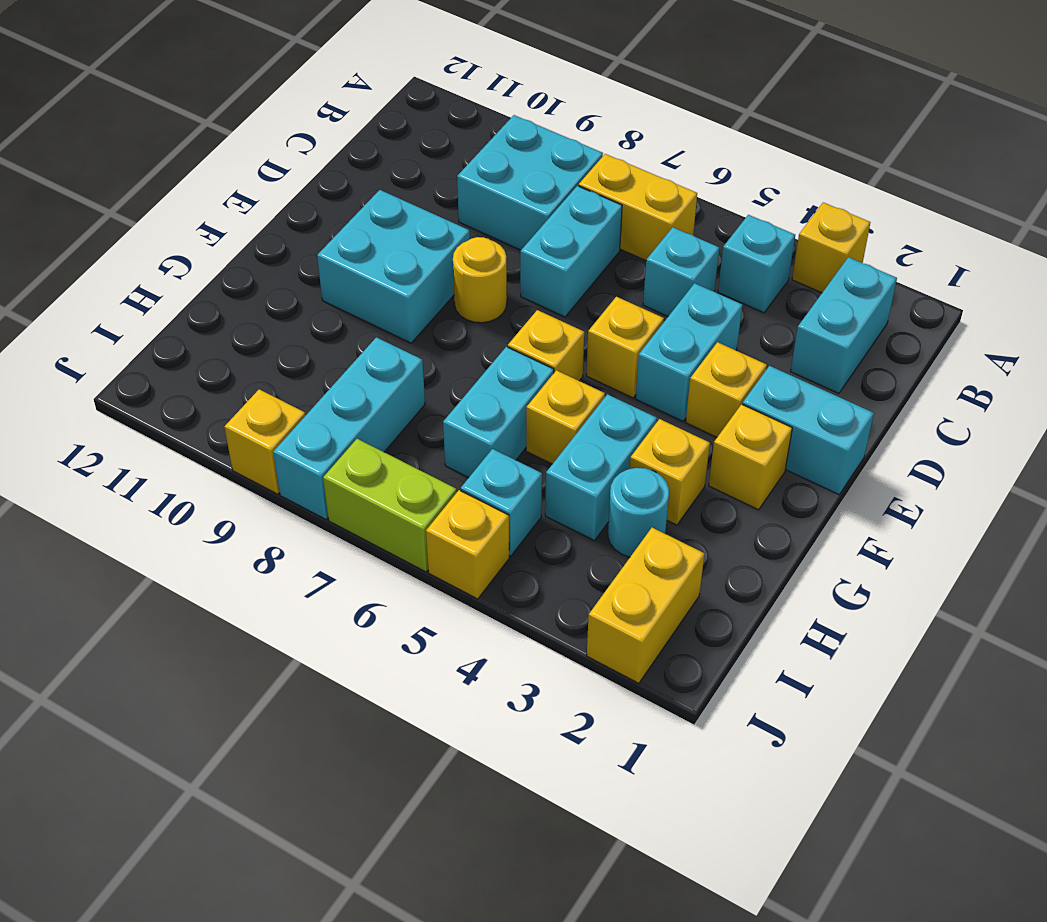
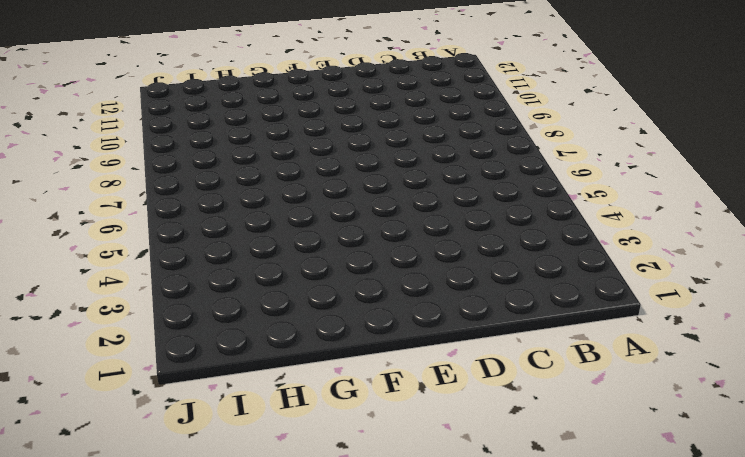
none -> yellow 1x1 brick [792,202,870,293]
none -> cyan 1x2 brick [791,257,897,393]
none -> cyan 1x1 brick [718,215,795,313]

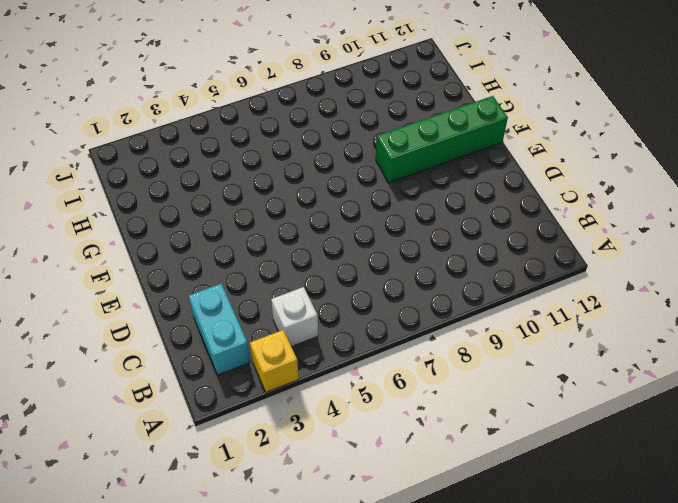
white 1x1 brick [271,287,318,347] -> cyan 1x1 brick [718,215,795,313]
green 1x4 brick [376,96,508,183] -> cyan 2x2 brick [317,190,470,343]
none -> yellow 1x2 brick [579,154,697,260]
none -> cyan 2x2 brick [457,115,603,250]
none -> cyan 1x1 brick [643,227,719,316]

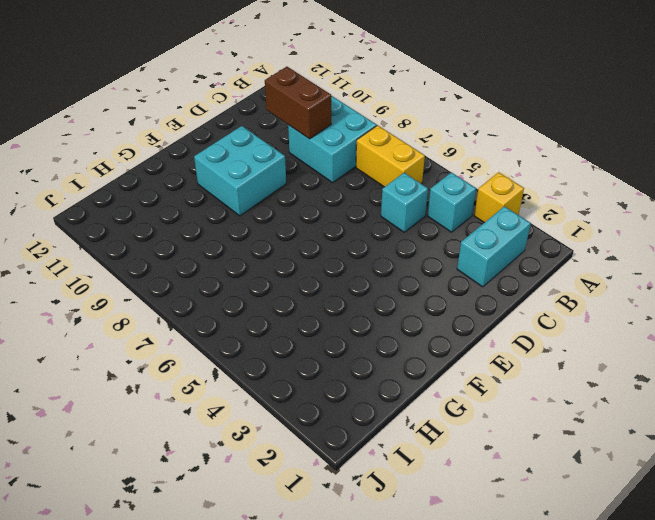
brown 1x2 brick [265,67,331,139] -> none
none -> cyan 1x2 brick [520,186,622,317]
none -> cyan 1x2 brick [636,283,742,421]
none -> cyan 1x2 brick [743,366,874,495]

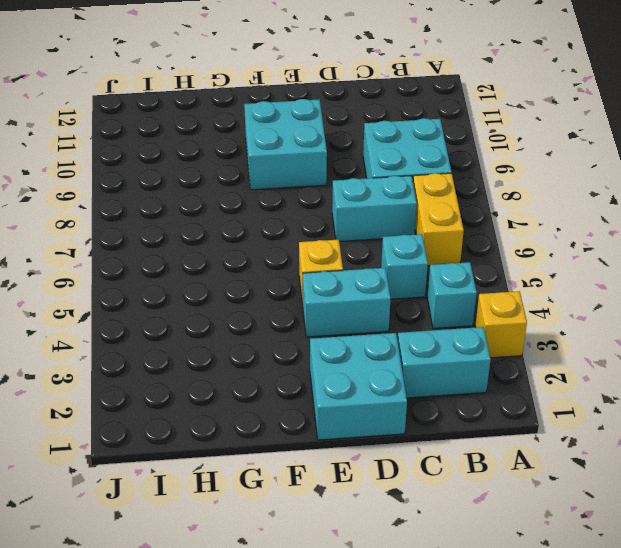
cyan 2x2 brick [310,333,407,440] -> cyan 1x2 brick [743,366,874,495]
none -> yellow 1x1 brick [686,342,767,437]
none -> yellow 1x1 round brick [453,237,507,323]
none -> yellow 1x1 brick [709,404,792,510]

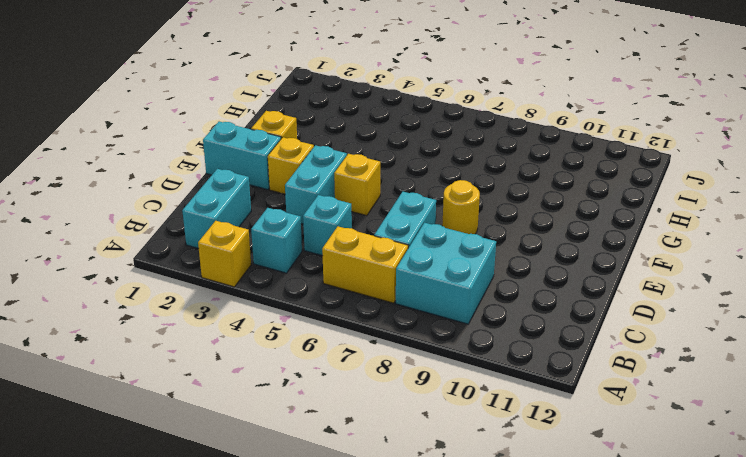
none -> cyan 2x2 brick [317,190,470,343]
none -> yellow 1x1 brick [508,310,584,381]
none -> yellow 1x1 brick [630,419,710,525]

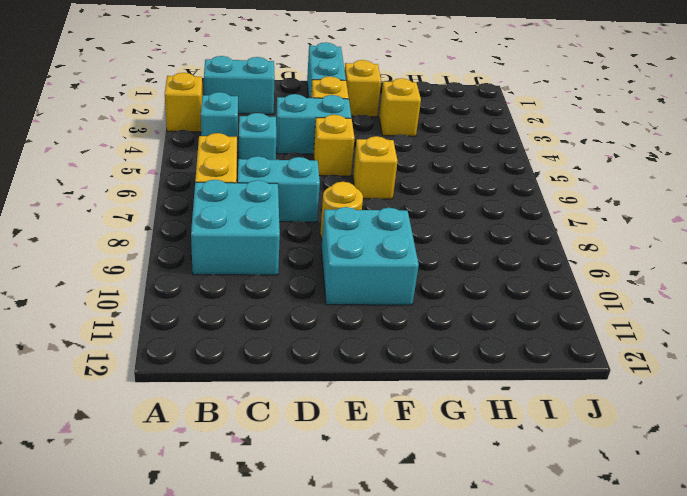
none -> cyan 1x2 brick [545,394,657,540]
none -> yellow 1x1 brick [526,370,605,464]
none -> cyan 1x2 brick [443,347,554,478]

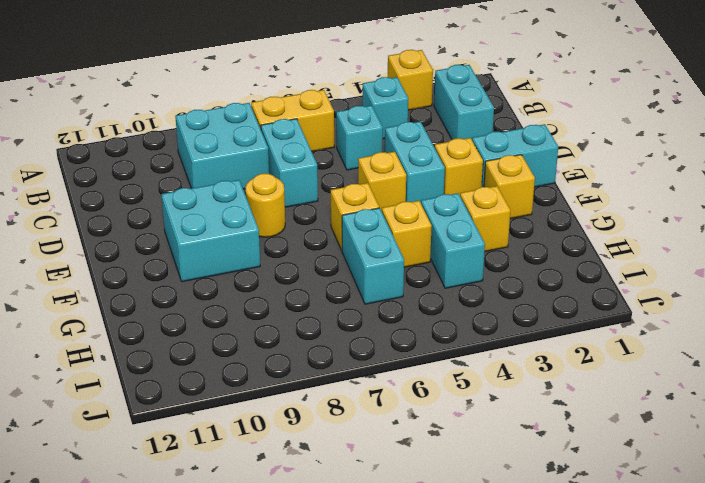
none -> cyan 1x1 round brick [608,468,669,557]
none -> cyan 1x3 brick [273,337,425,519]
none -> yellow 1x2 brick [587,528,704,683]

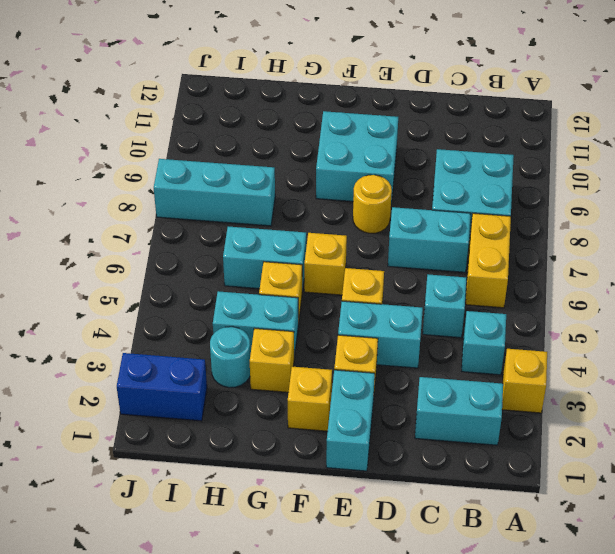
blue 1x2 brick [117,353,207,421] -> yellow 1x2 brick [587,528,704,683]
none -> cyan 1x1 brick [461,449,542,556]
none -> yellow 1x1 brick [426,490,509,599]
none -> lime 1x2 brick [323,439,457,572]

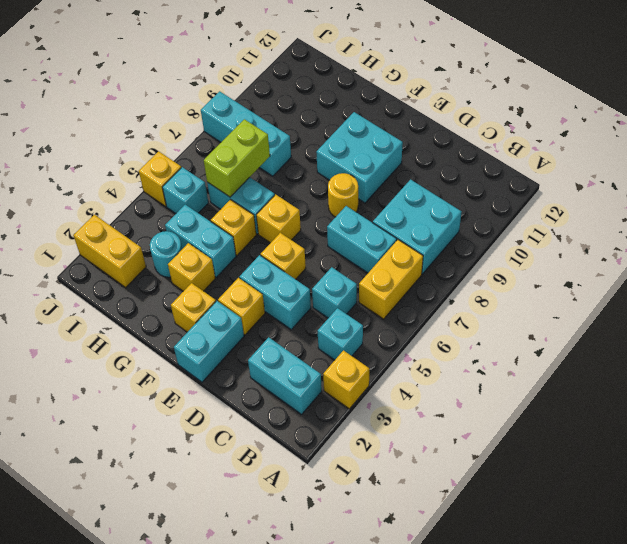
lime 1x2 brick [204,119,270,197] -> lime 1x2 brick moved to [323,439,457,572]
none -> yellow 1x1 brick [224,389,306,494]

